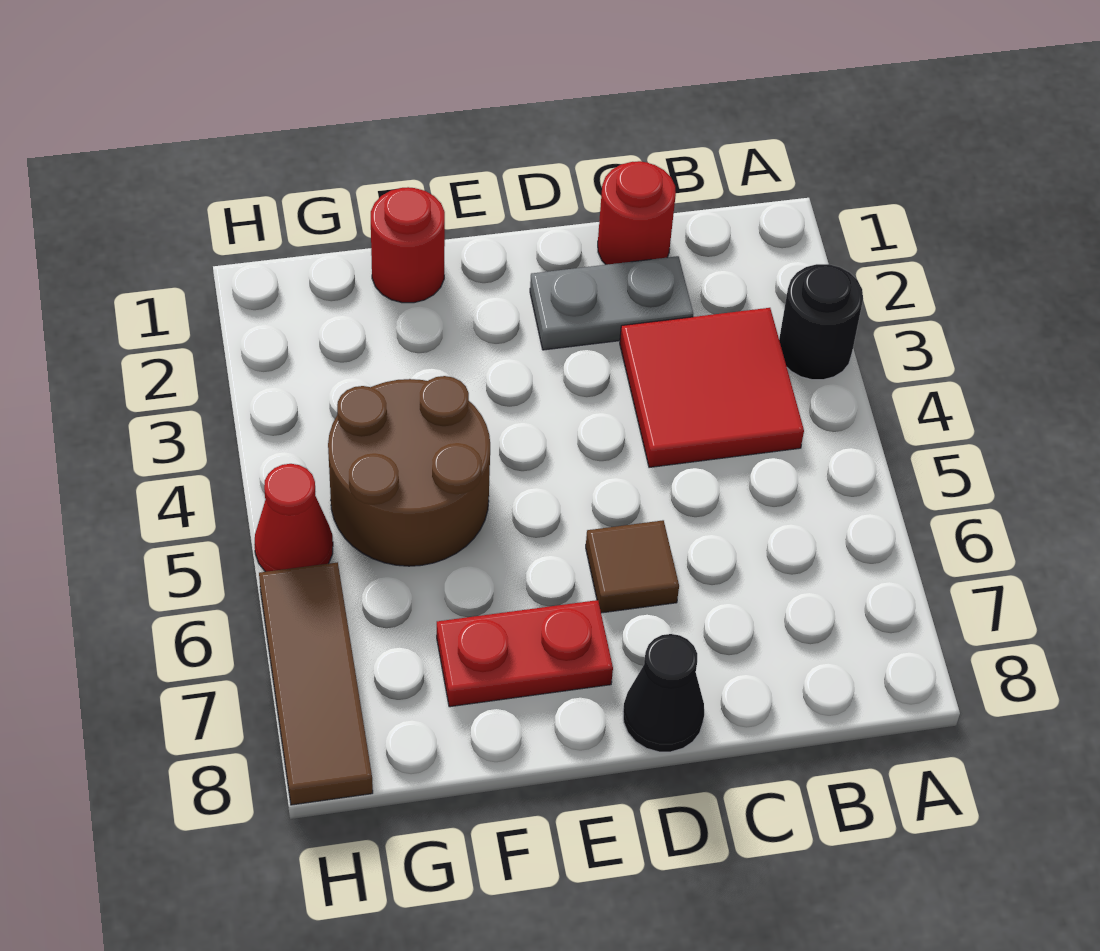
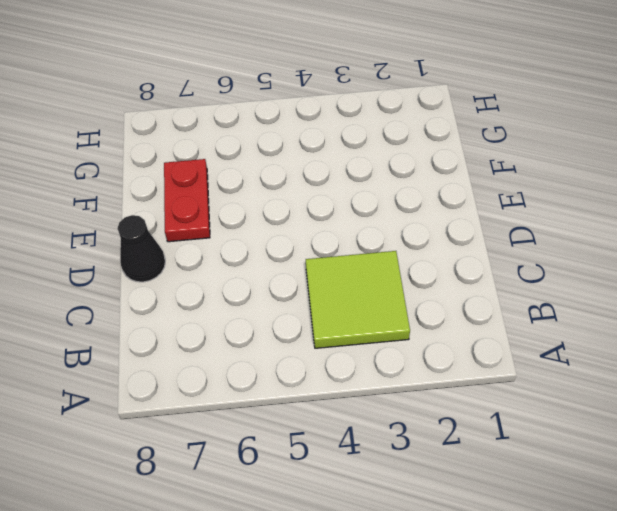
lime 2x2 tile [306,251,410,348] -> red 2x2 tile [620,308,804,467]
none -> black 1x1 round brick [779,264,863,380]
none -> red 1x1 round brick [598,161,676,265]

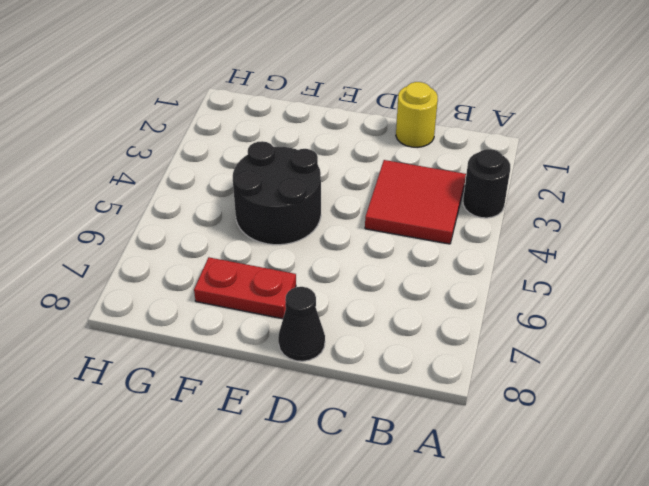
yellow 1x1 round brick [396,82,438,148] -> red 1x1 round brick [598,161,676,265]
black 2x2 round brick [233,141,321,245] -> brown 2x2 round brick [328,376,490,566]
none -> grey 1x2 plate [530,256,693,350]
none -> brown 1x1 tile [586,520,679,613]

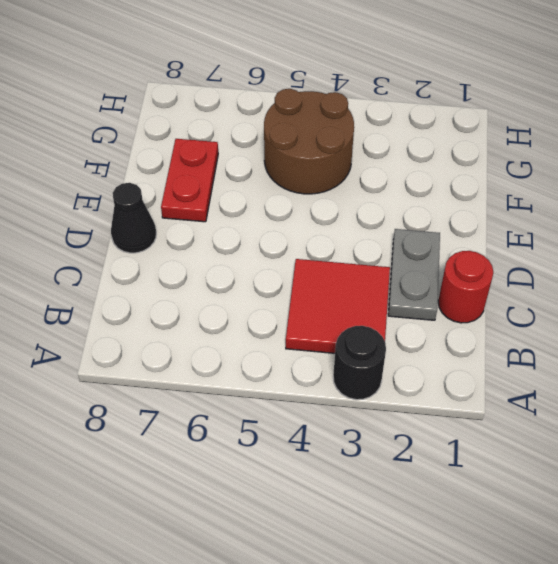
none -> brown 1x1 tile [586,520,679,613]
none -> red 1x1 round brick [371,187,445,303]

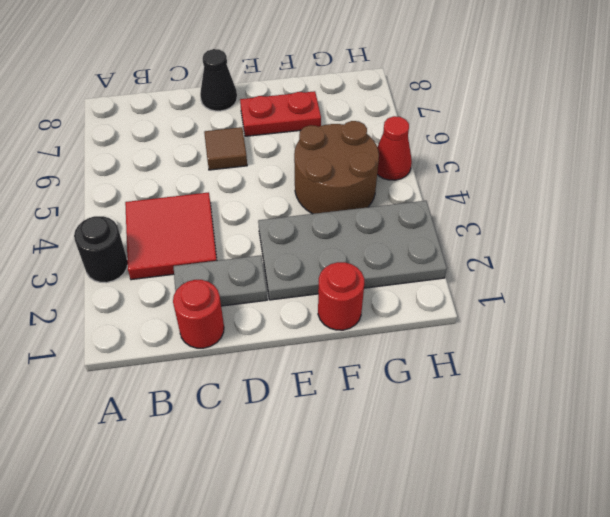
grey 2x4 plate [258,201,447,300] -> none
none -> brown 1x3 tile [259,562,373,805]

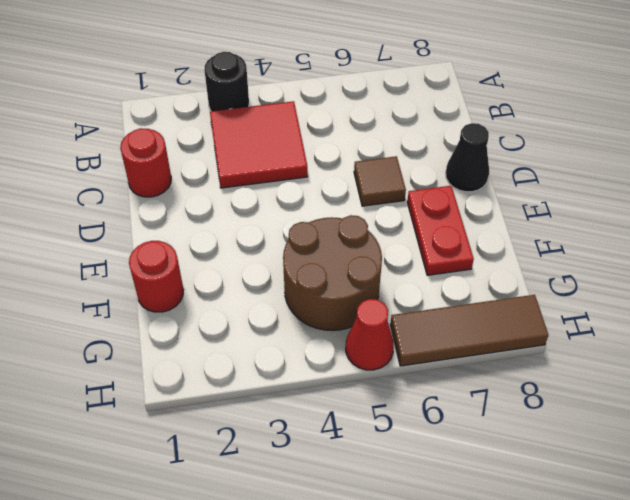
none -> grey 1x2 plate [530,256,693,350]

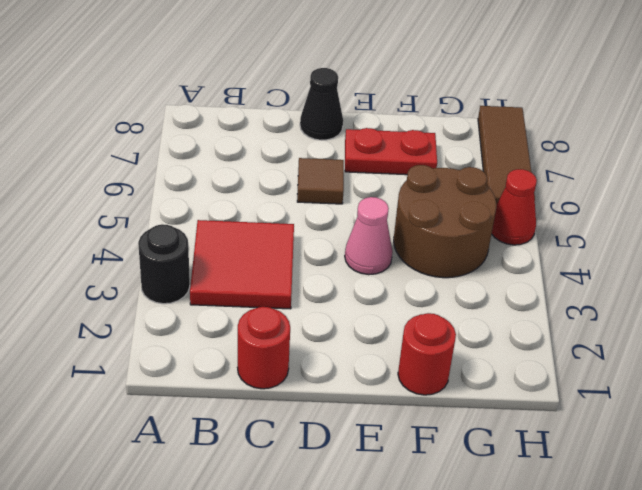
pink 1x1 cone [345,197,393,275] -> none
none -> grey 1x2 plate [530,256,693,350]

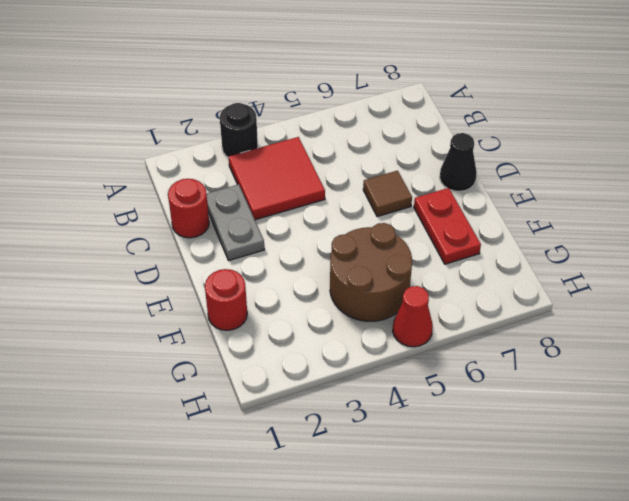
none -> brown 1x3 tile [259,562,373,805]

